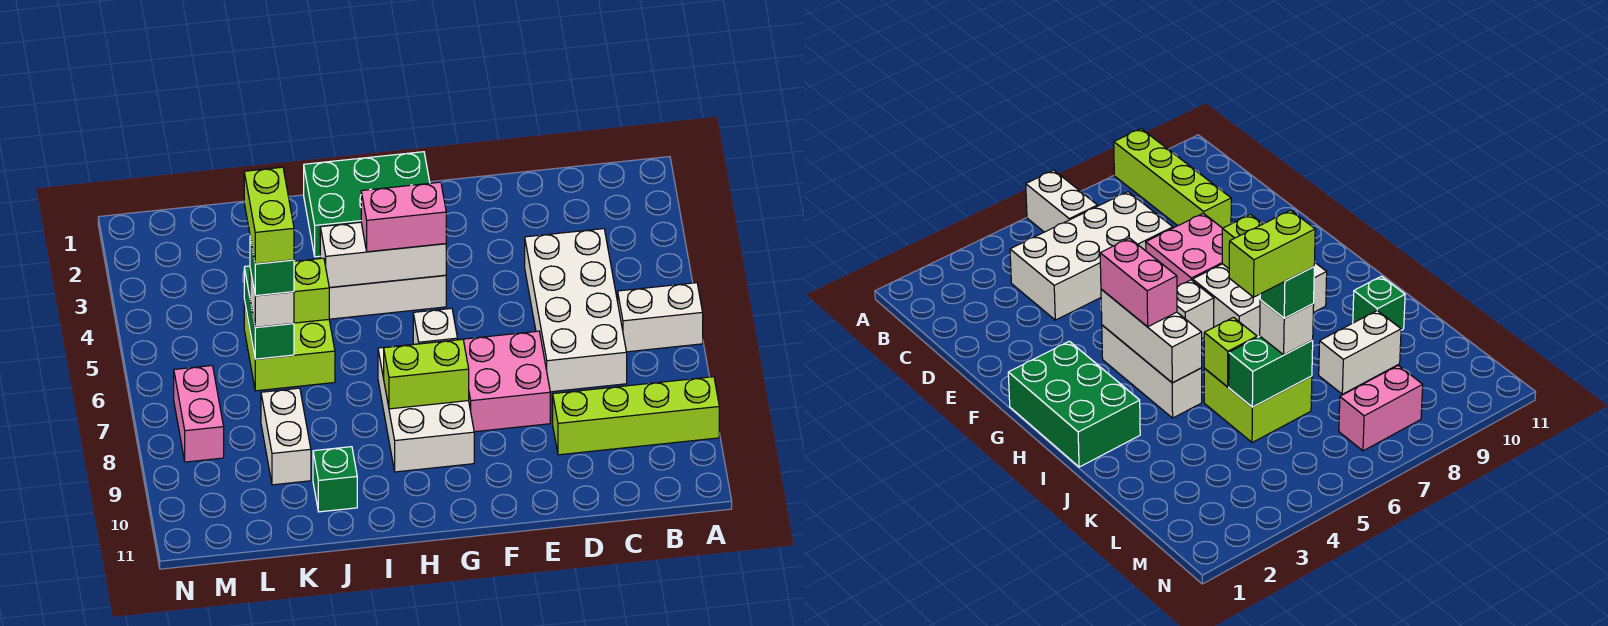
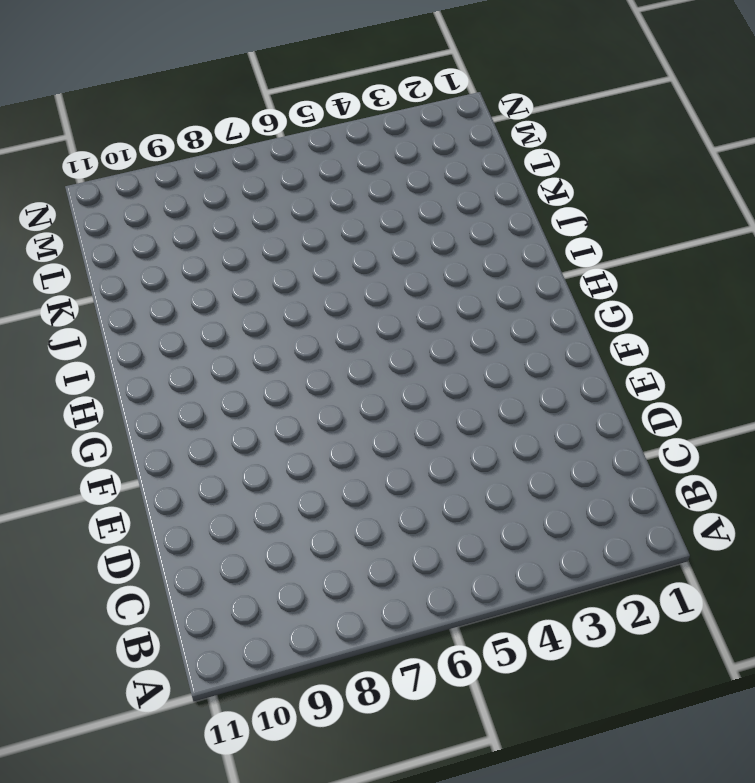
none -> white 1x2 brick [618,283,703,352]
none -> lime 1x4 brick [553,377,719,455]
none -> white 2x4 brick [525,229,627,392]

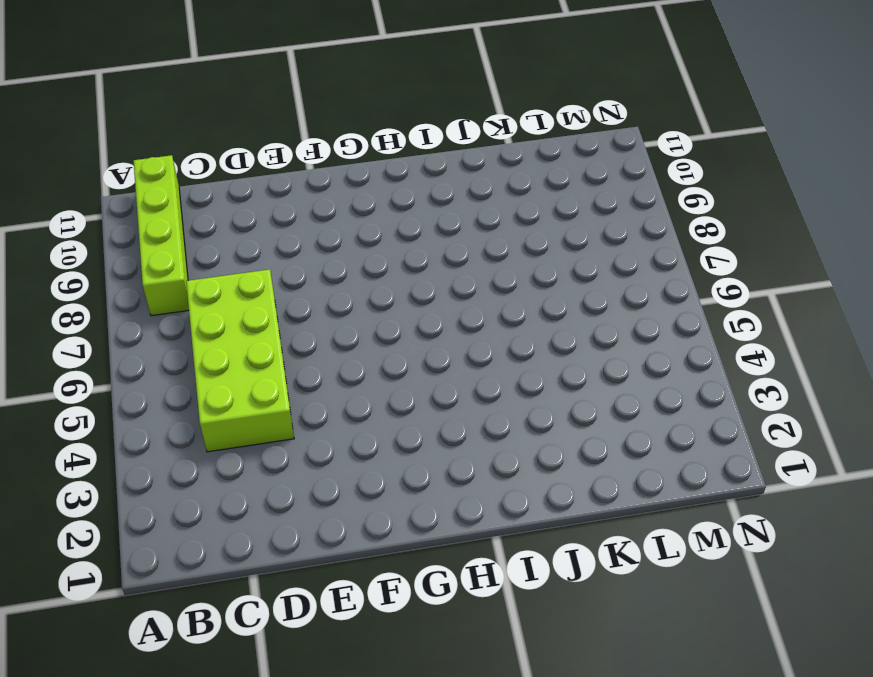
lime 1x4 brick [134,155,189,316] -> lime 1x4 brick turned to [553,377,719,455]
lime 2x4 brick [186,269,294,452] -> white 2x4 brick [525,229,627,392]
none -> white 1x2 brick [618,283,703,352]
none -> pink 2x2 brick [460,331,550,432]
none -> green 2x3 brick [304,152,430,257]

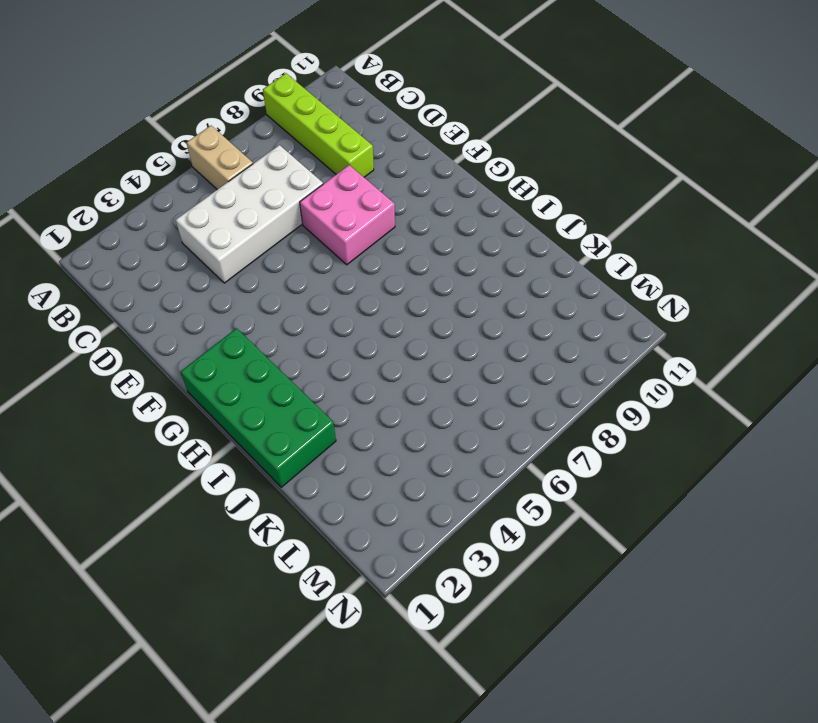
tan 1x2 brick [186,126,253,189] -> white 1x2 brick [618,283,703,352]
green 2x4 brick [181,328,336,487] -> green 2x3 brick [304,152,430,257]
none -> white 1x3 brick [329,275,446,319]
none -> white 1x1 brick [413,308,458,344]
none -> white 2x3 brick [378,340,474,472]

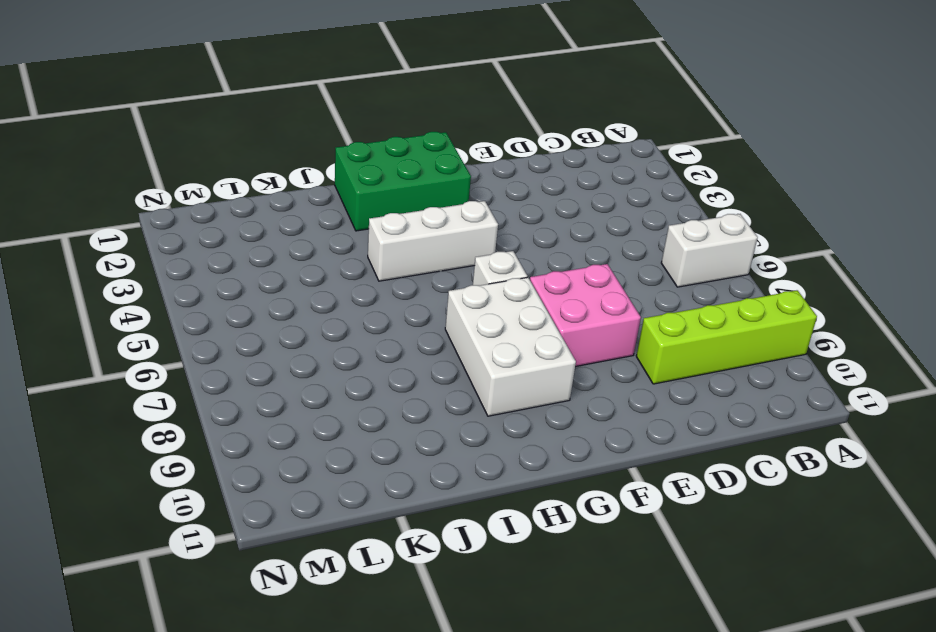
none -> white 2x4 brick [525,229,627,392]
none -> lime 2x2 brick [244,300,335,391]
none -> green 1x1 brick [313,447,357,512]

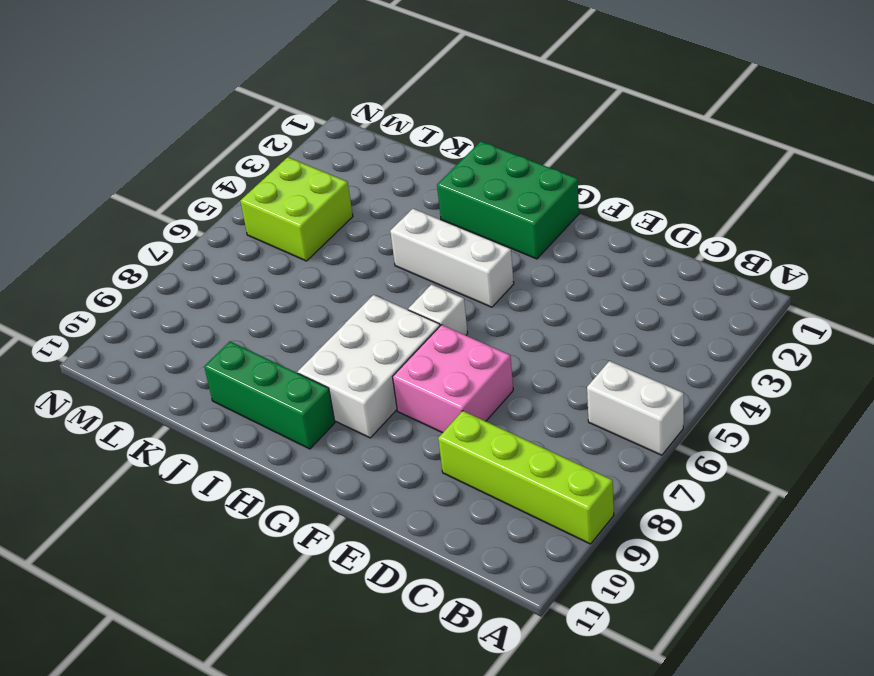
green 1x3 brick [204,342,335,449] -> green 1x1 brick [313,447,357,512]
lime 2x2 brick [240,157,353,261] -> lime 2x2 brick moved to [244,300,335,391]
none -> white 2x4 brick [525,229,627,392]
none -> white 1x2 brick [261,388,311,485]
none -> pink 1x2 brick [174,366,224,462]

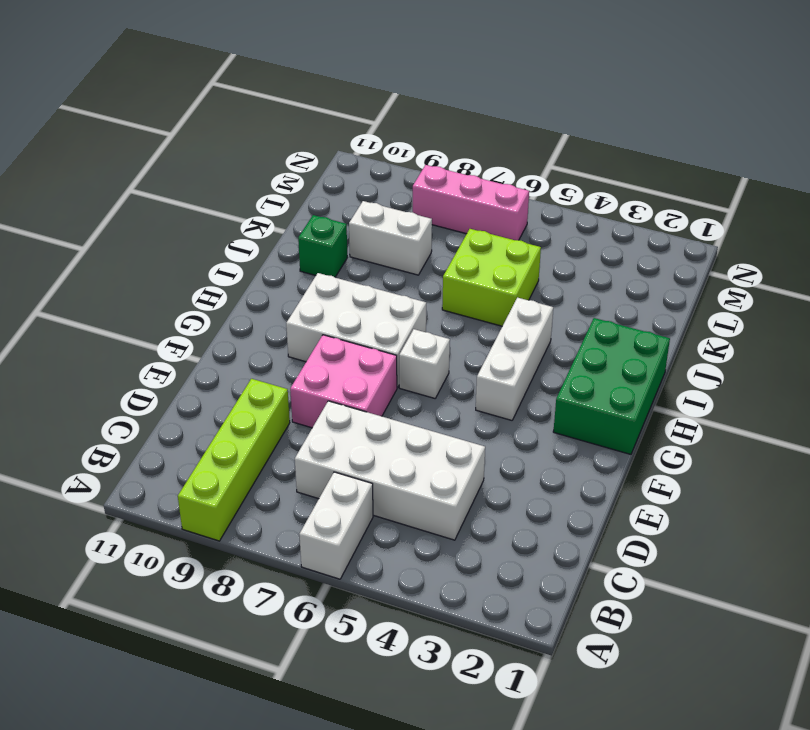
pink 1x3 brick [413,165,529,240] -> pink 1x2 brick [174,366,224,462]
none -> white 1x3 brick [320,222,446,287]
none -> lime 1x2 brick [384,339,469,409]
none -> lime 1x1 brick [294,258,330,323]

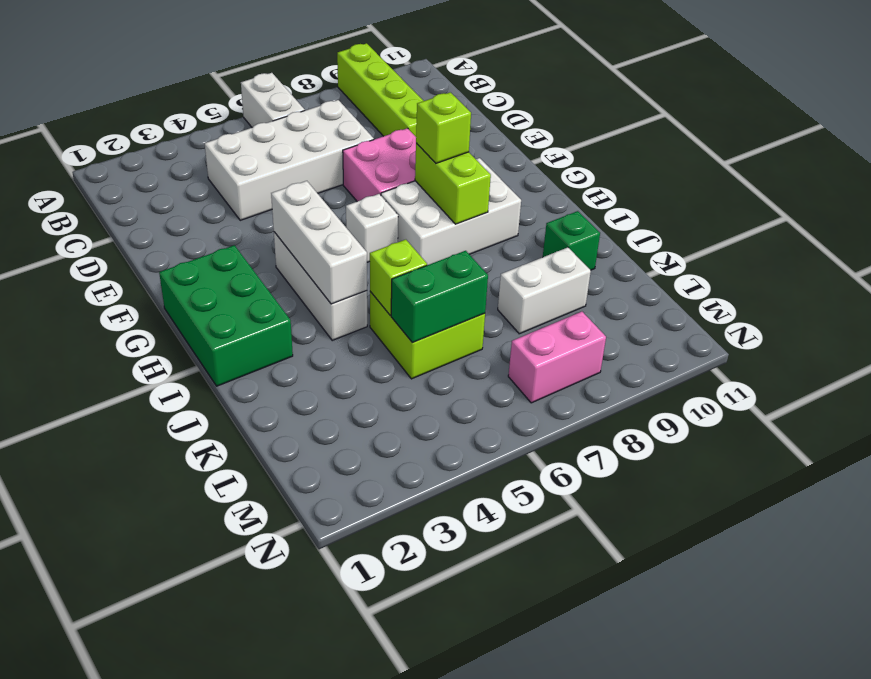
lime 1x1 brick [416,92,471,163] -> none
none -> pink 1x2 brick [361,182,446,252]
none -> white 1x1 brick [250,270,294,327]
none -> green 1x1 brick [250,238,294,296]

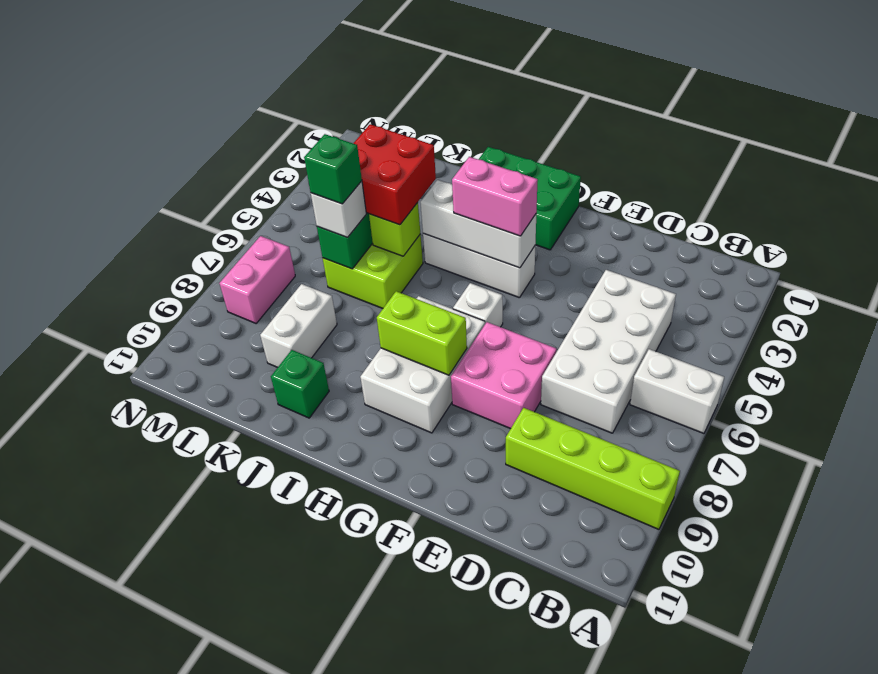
red 2x2 brick [353,124,436,225] -> none
none -> lime 1x2 brick [244,167,294,264]

